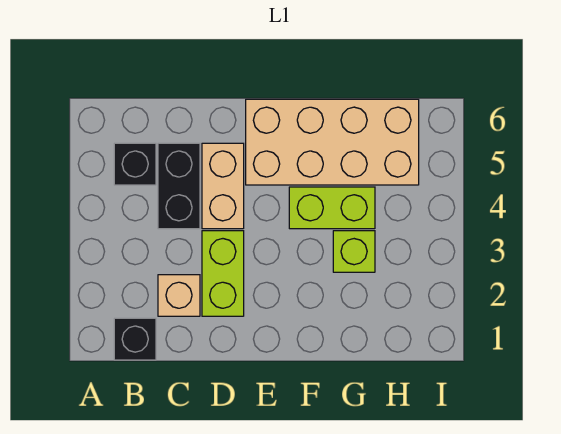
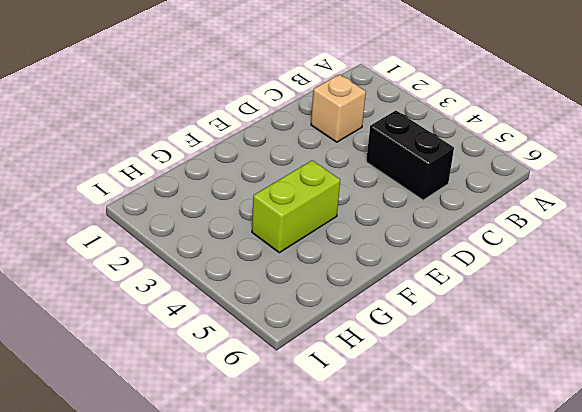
none -> black 1x1 brick [114,318,156,360]
none -> black 1x1 brick [114,143,156,185]

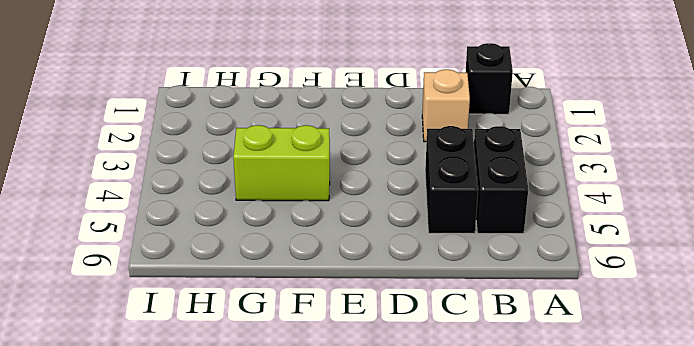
black 1x2 brick [474,126,528,234] -> black 1x1 brick [114,143,156,185]
none -> lime 1x2 brick [202,231,244,316]
none -> tan 1x2 brick [202,143,244,229]

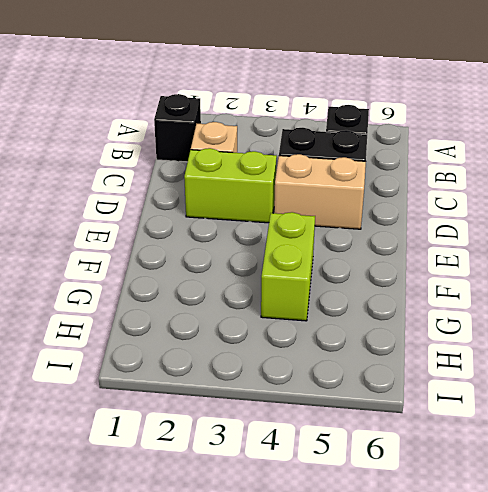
none -> tan 2x4 brick [246,99,419,185]
none -> lime 1x1 brick [333,231,375,272]

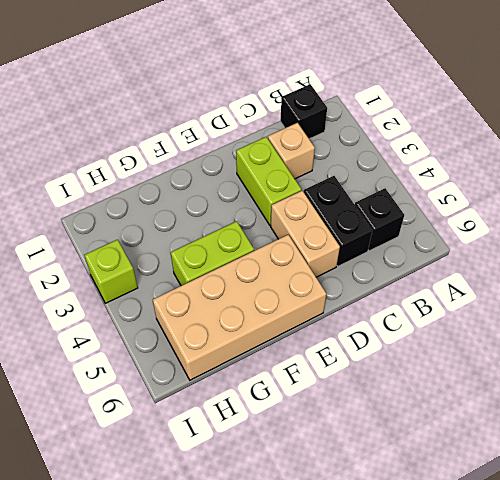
lime 1x1 brick [84,240,138,303] -> lime 1x1 brick moved to [333,231,375,272]

